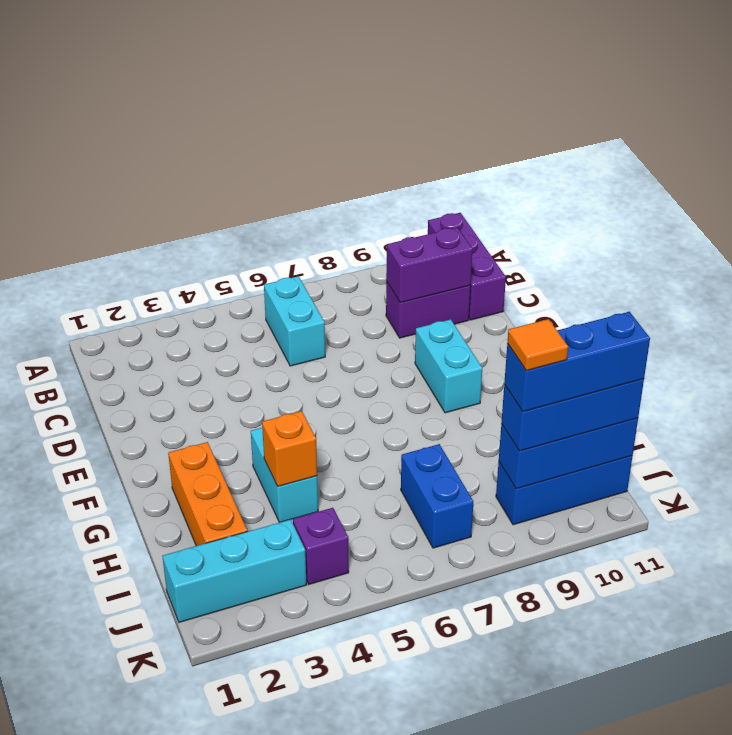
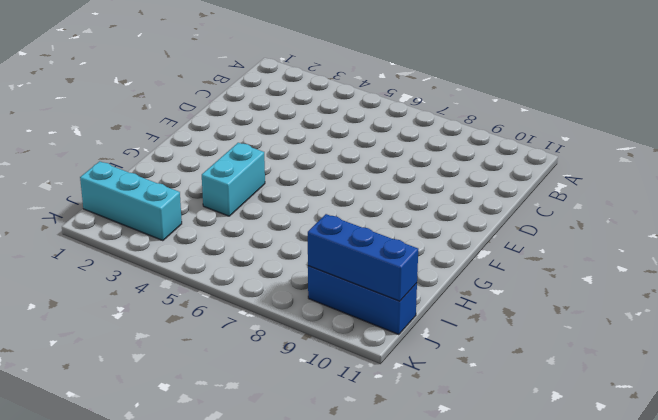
none -> purple 1x3 brick [428,213,506,320]
none -> cyan 1x2 brick [264,276,325,366]
none -> purple 1x2 brick [386,281,470,338]

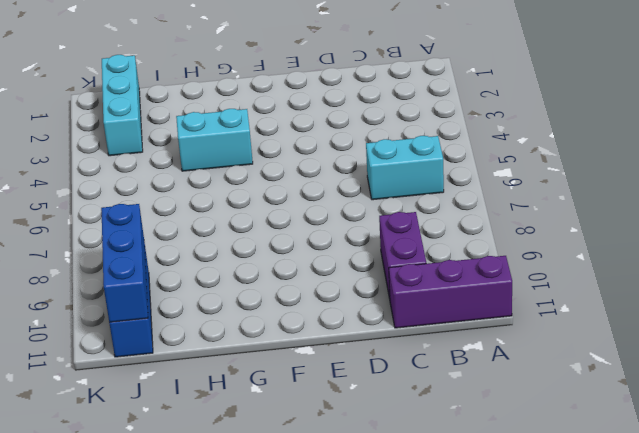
none -> cyan 1x2 brick [415,319,482,413]
none -> orange 1x3 brick [168,442,247,546]
none -> blue 1x2 brick [401,444,473,548]

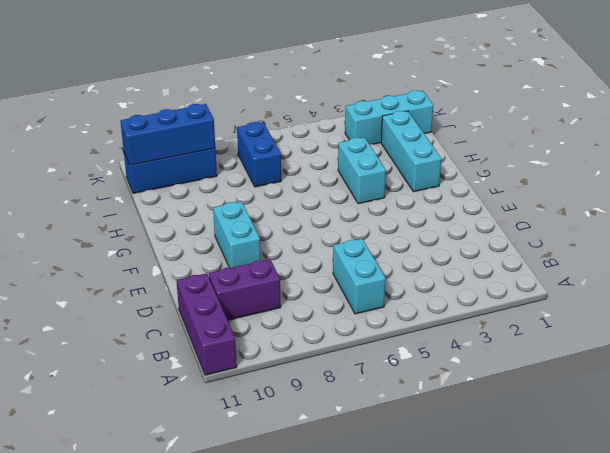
cyan 1x3 brick [381,111,441,192] -> orange 1x3 brick [168,442,247,546]
none -> purple 1x1 brick [293,508,349,584]
none -> purple 1x2 brick [386,227,472,303]
none -> orange 1x1 brick [262,411,317,486]

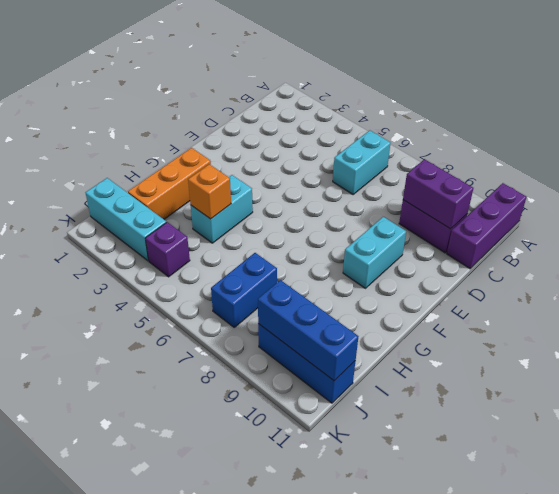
none -> blue 1x3 brick [501,379,644,451]
none -> blue 1x3 brick [504,312,650,412]
none -> orange 1x1 tile [507,319,568,371]

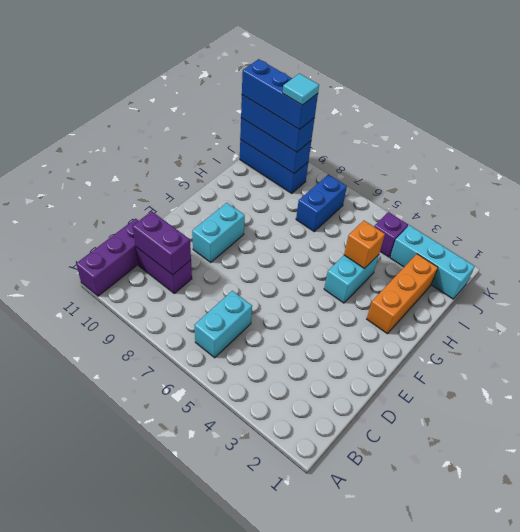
cyan 1x1 tile [283,74,319,105] -> orange 1x1 tile [507,319,568,371]

